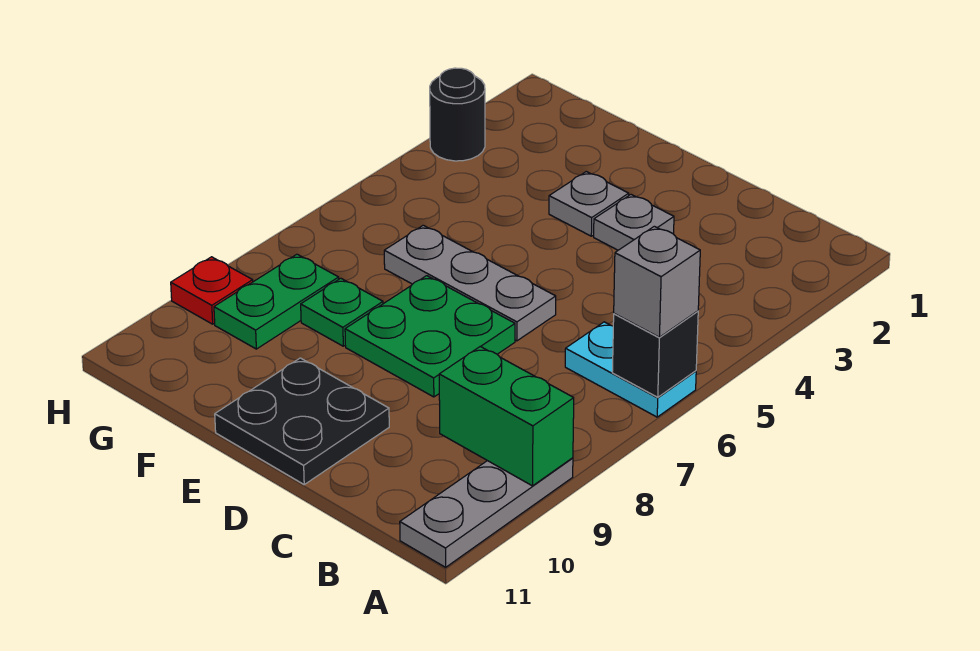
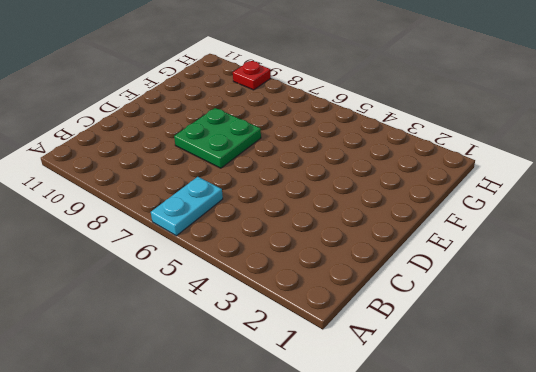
none -> grey 1x3 plate [400,458,573,567]
none -> grey 1x1 plate [594,195,674,250]
none -> grey 1x3 plate [384,225,556,341]

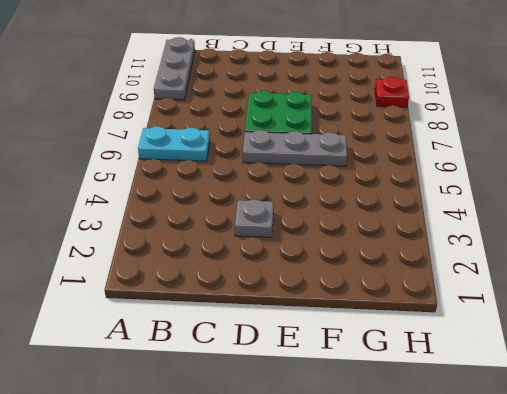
none -> black 2x2 plate [215,358,389,484]
none -> grey 1x1 plate [549,172,629,236]
none -> green 1x1 plate [301,278,383,346]

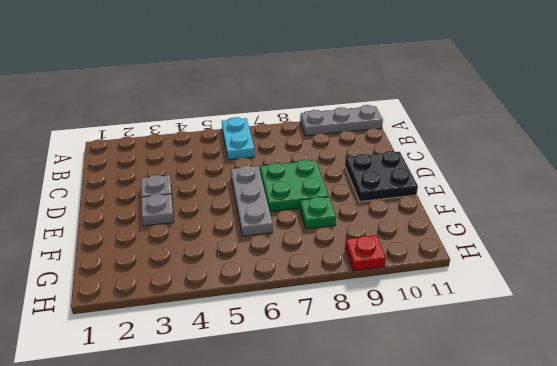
none -> green 1x2 plate [214,254,339,349]
none -> black 1x1 round brick [430,68,485,161]
none -> black 1x1 brick [612,311,698,397]

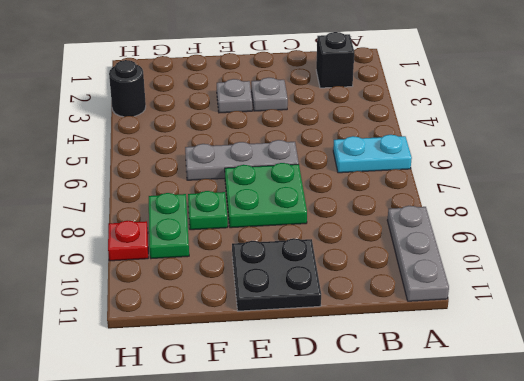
black 1x1 brick [316,32,354,88] -> black 1x1 brick moved to [612,311,698,397]
none -> green 1x2 brick [439,347,574,486]
none -> grey 1x1 brick [614,226,700,337]

